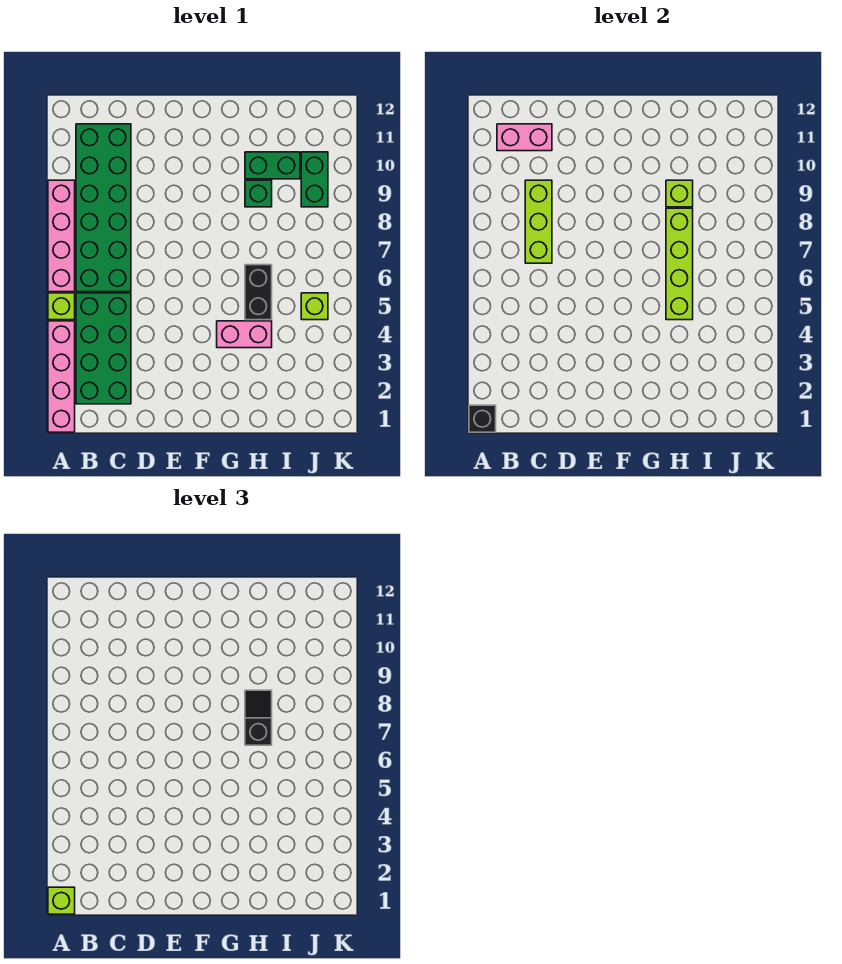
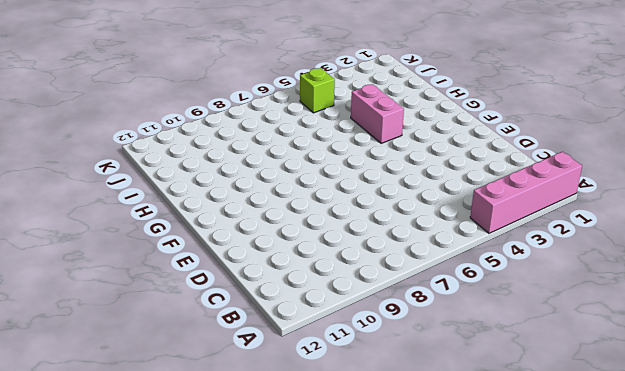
none -> lime 1x1 brick [48,293,75,320]
none -> pink 1x4 brick [48,180,75,292]
none -> green 2x4 brick [76,293,131,404]

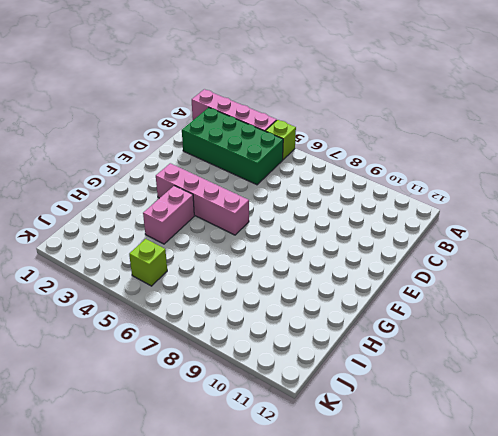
pink 1x4 brick [156,163,249,235] -> pink 1x4 brick moved to [48,180,75,292]
none -> green 2x6 brick [76,124,131,292]
none -> black 1x2 brick [245,265,272,320]
none -> green 1x1 brick [245,180,272,207]

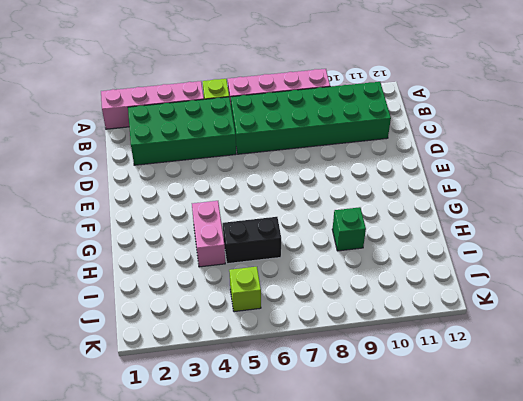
none -> green 1x2 brick [245,152,300,179]
none -> green 1x2 brick [301,152,328,207]
none -> black 1x1 brick [469,405,496,432]

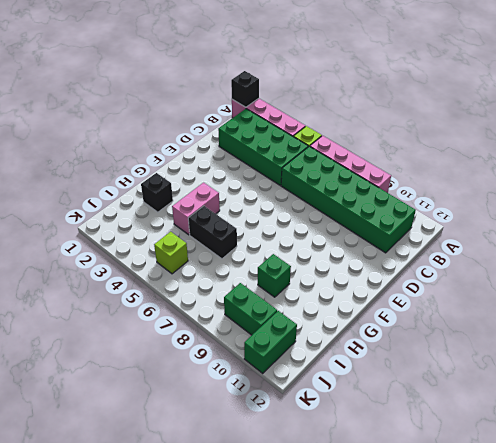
black 1x1 brick [141,173,173,212] -> none
green 1x2 brick [244,311,297,373] -> green 1x2 brick moved to [245,152,300,179]
none -> pink 1x2 brick [497,124,552,151]
none -> lime 1x3 brick [525,180,552,263]
none -> lime 1x4 brick [666,208,693,320]

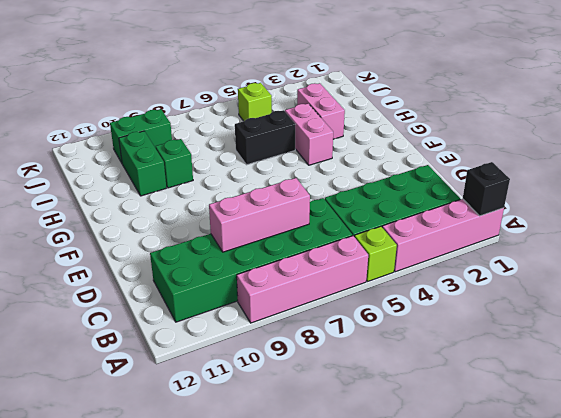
pink 1x3 brick [209,178,310,252] -> lime 1x3 brick [525,180,552,263]
pink 1x2 brick [297,83,345,139] -> pink 1x2 brick moved to [497,124,552,151]
none -> lime 1x4 brick [666,208,693,320]
none -> lime 1x1 brick [666,180,693,207]
none -> lime 1x1 brick [48,887,75,914]

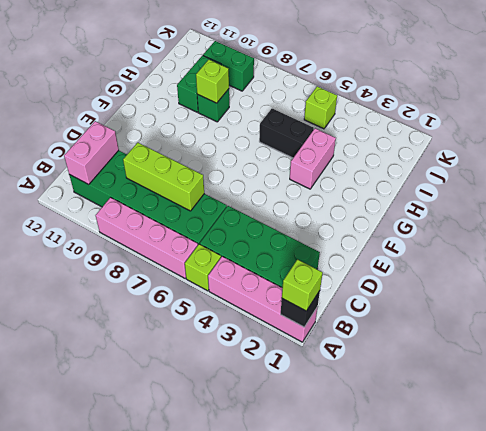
none -> lime 1x4 brick [666,208,693,320]
none -> black 1x2 slope [245,690,272,745]

